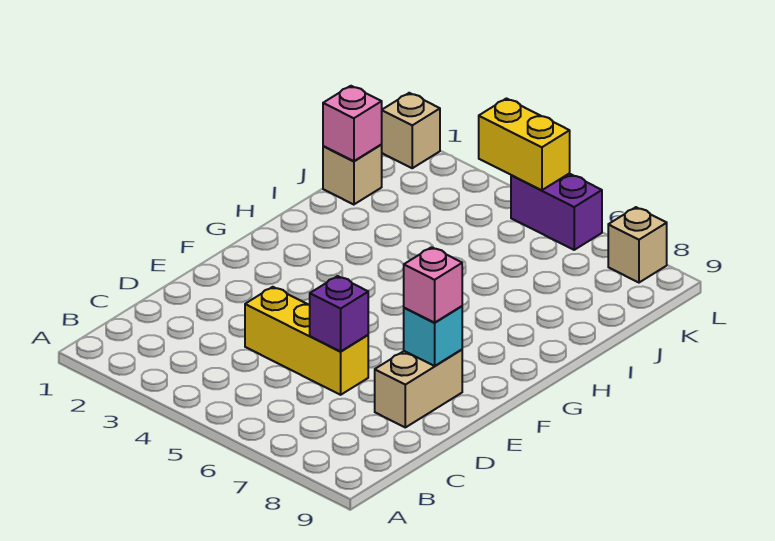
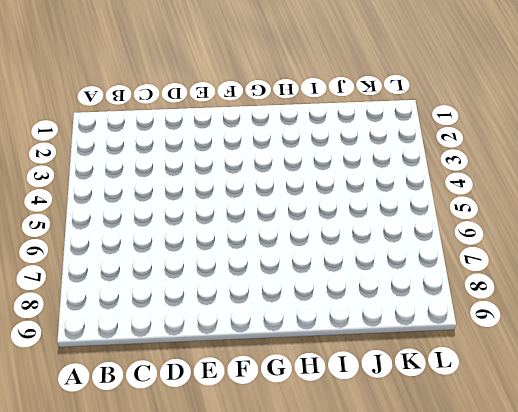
none -> yellow 1x3 brick [245,287,368,395]
none -> tan 1x2 brick [375,350,462,427]

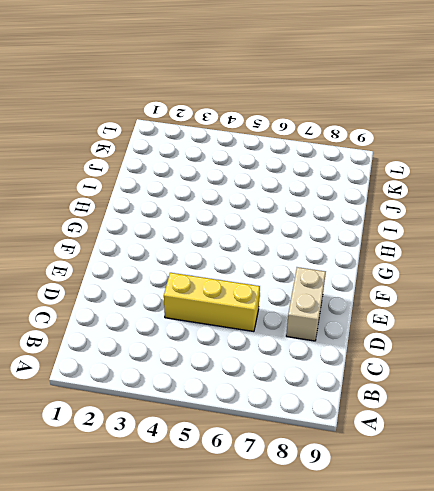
none -> tan 1x1 brick [323,144,382,205]
none -> tan 1x1 brick [382,93,440,168]

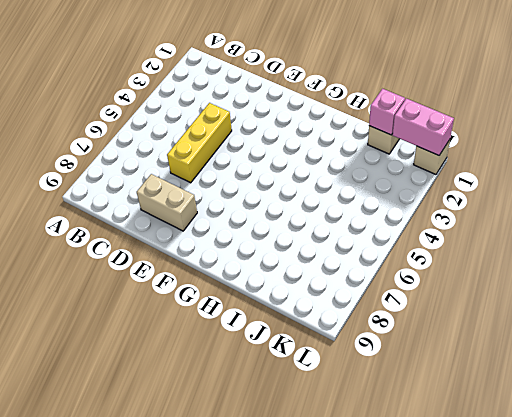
pink 1x2 brick [393,99,454,155] -> none
none -> purple 1x2 brick [511,173,602,250]
none -> tan 1x1 brick [608,207,667,283]

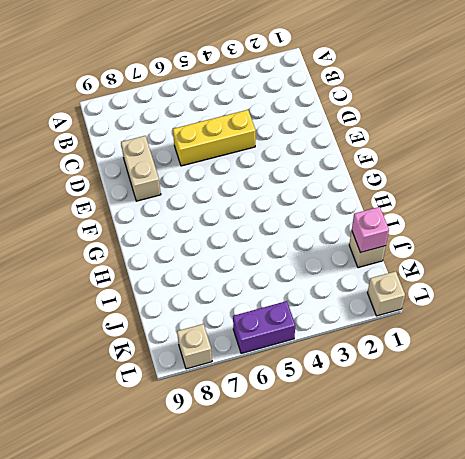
none -> purple 1x1 brick [310,276,368,351]
none -> cyan 1x1 brick [404,306,462,366]

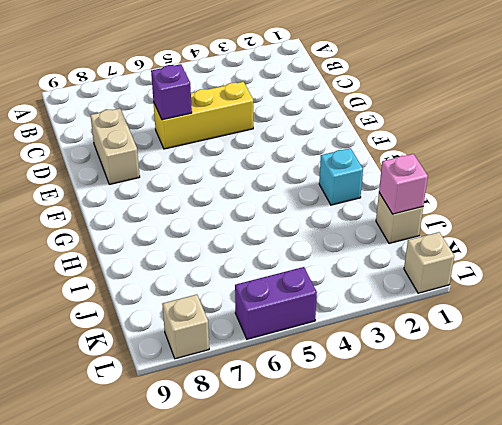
cyan 1x1 brick [319,148,363,205] -> cyan 1x1 brick moved to [404,306,462,366]
none -> yellow 1x2 brick [479,99,570,190]
none -> pink 1x1 brick [404,247,462,323]

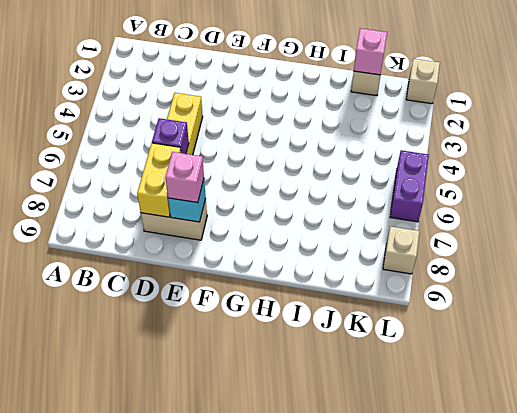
yellow 1x2 brick [137,143,181,217] -> yellow 1x2 brick moved to [479,99,570,190]

